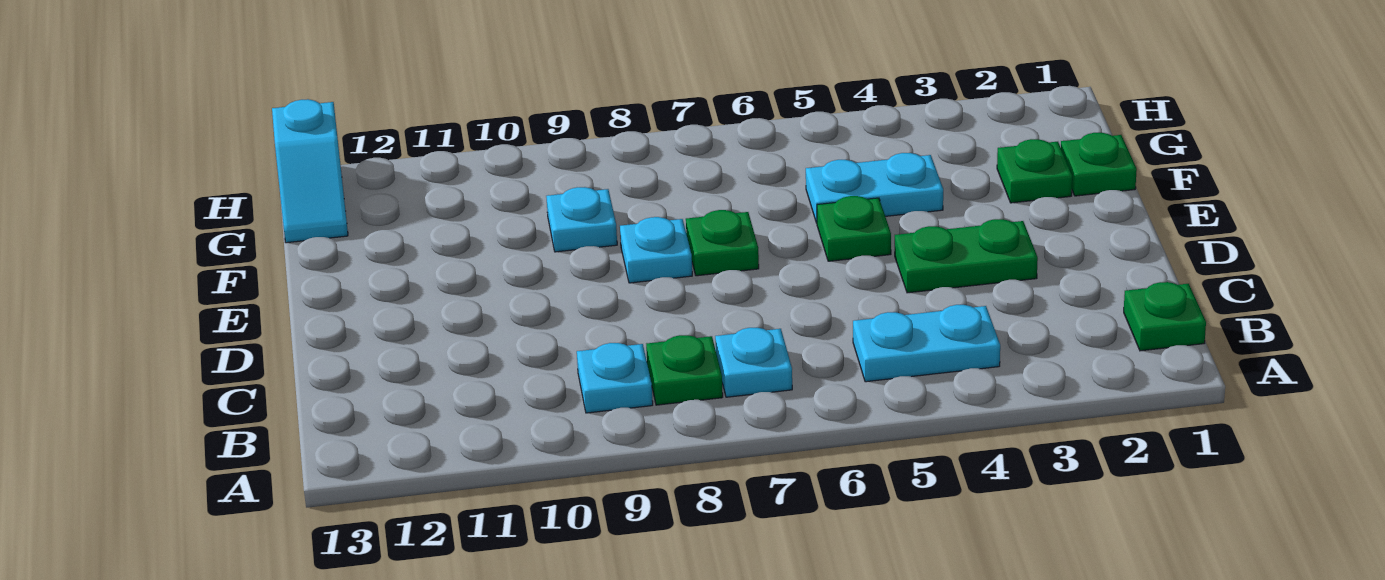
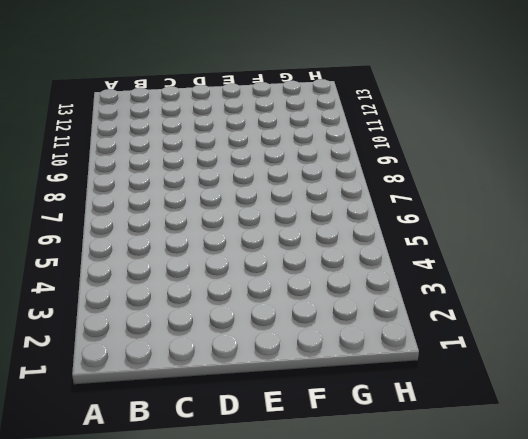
none -> green 1x1 plate [1124,282,1206,351]
none -> cyan 1x2 plate [853,305,1000,382]
none -> cyan 1x1 plate [715,328,792,397]

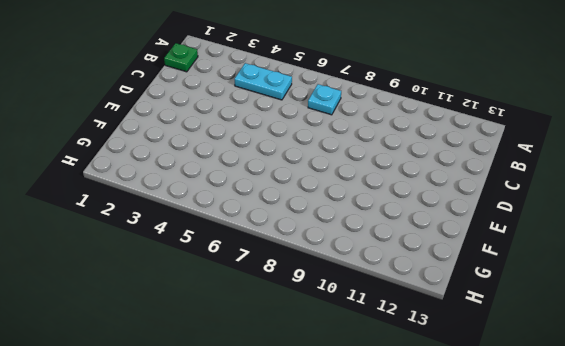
none -> green 1x1 plate [646,335,723,405]
none -> cyan 1x1 plate [577,343,653,413]
none -> green 1x2 plate [895,219,1038,293]

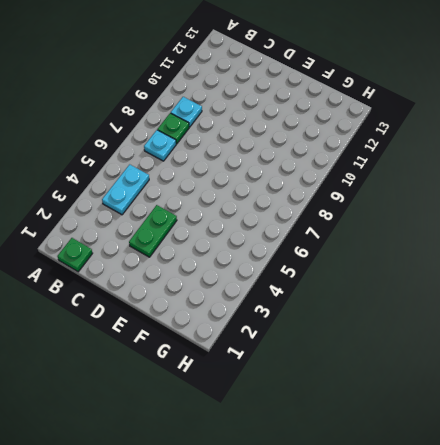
none -> green 1x1 plate [817,196,891,261]
none -> green 1x1 plate [686,210,759,276]
none -> cyan 1x1 plate [620,217,692,283]

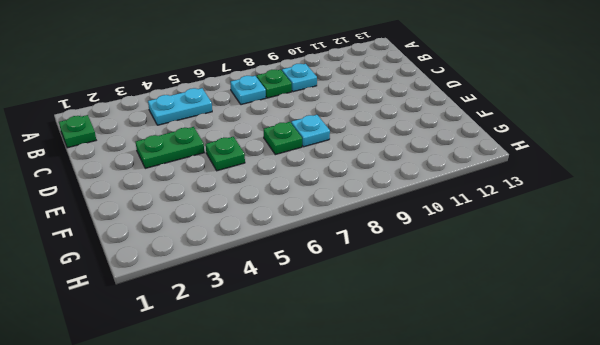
none -> green 1x1 plate [1061,133,1137,196]
none -> green 1x1 plate [997,139,1072,203]
none -> cyan 1x2 plate [806,153,943,223]

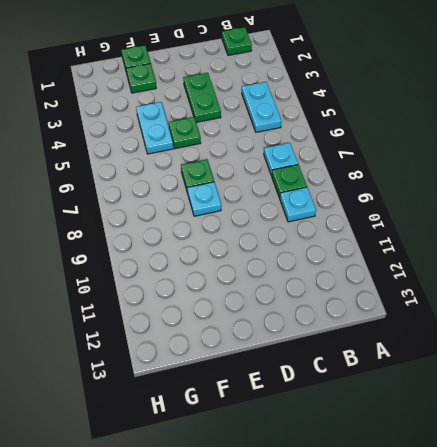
none -> cyan 1x1 plate [546,187,617,252]
none -> cyan 1x2 slope [272,99,348,243]

